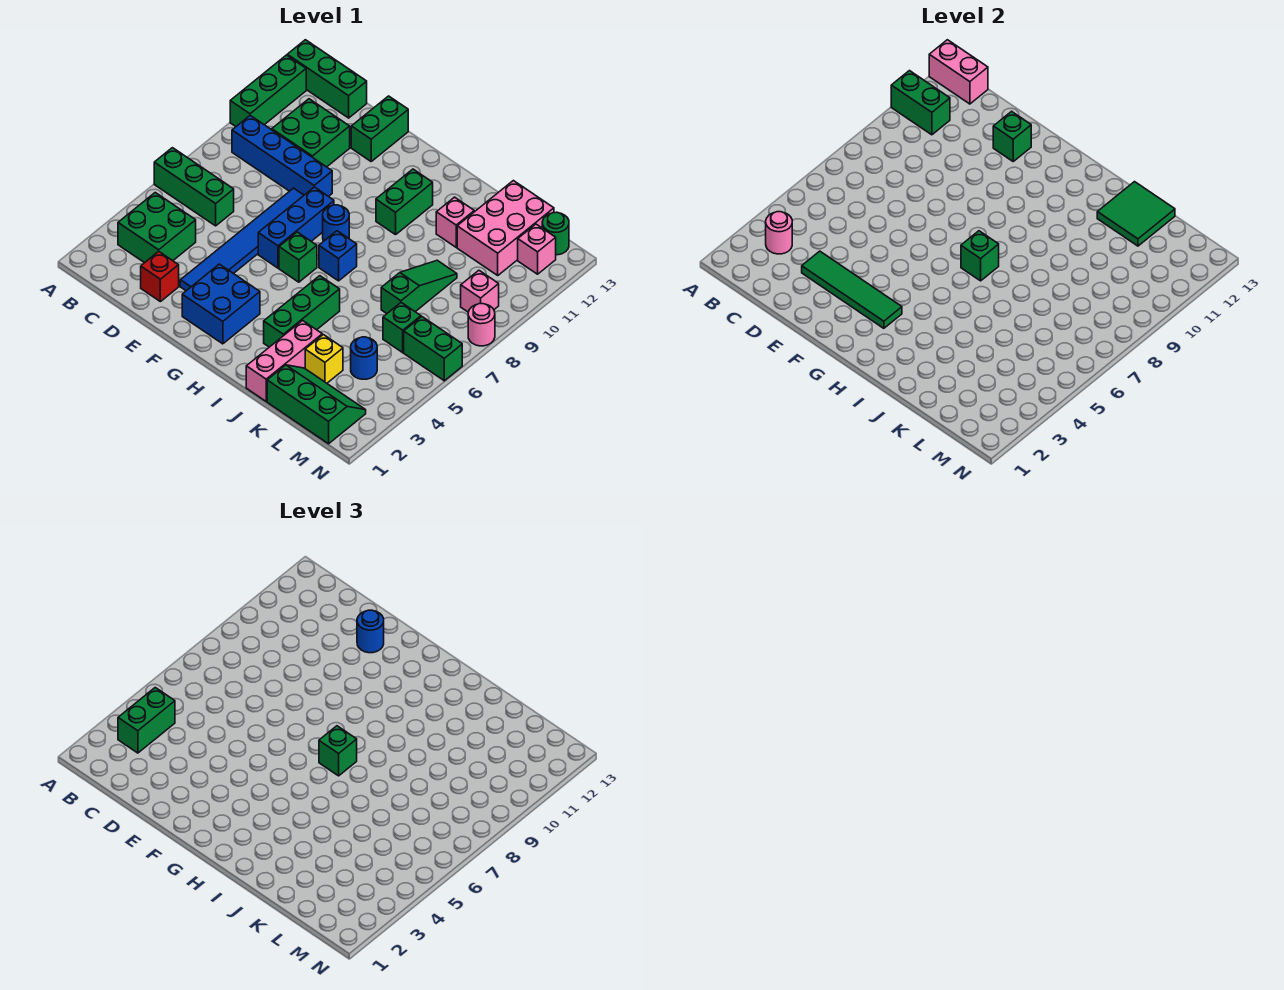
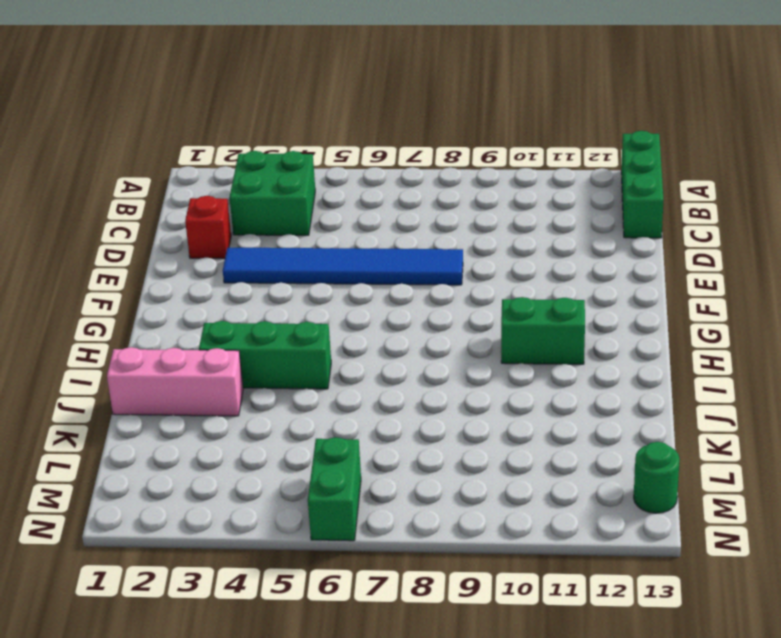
none -> green 1x3 brick [154,148,234,226]
none -> green 1x3 brick [230,55,306,126]
none -> blue 1x4 brick [232,116,332,197]
none -> green 2x2 brick [272,99,350,167]

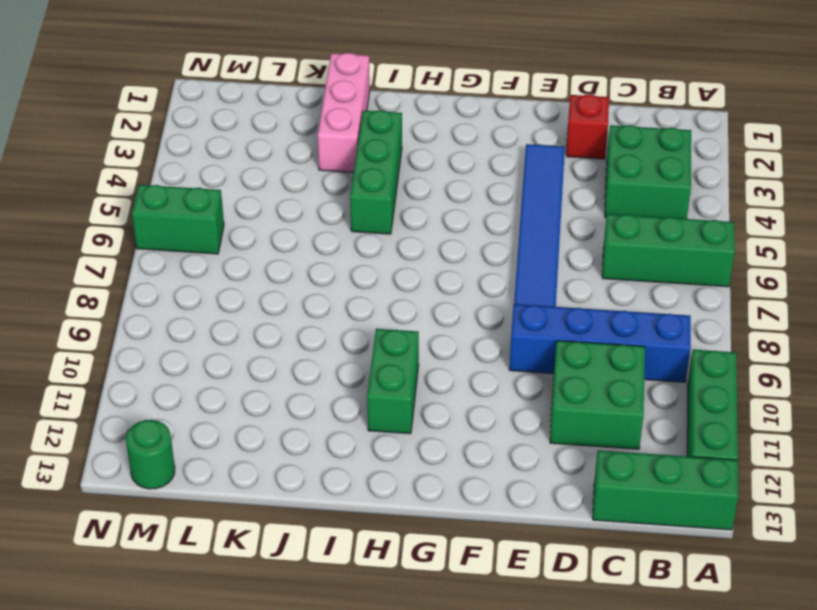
none -> green 1x2 brick [351,96,408,161]
none -> blue 2x2 brick [182,264,260,344]
none -> blue 1x3 brick [258,187,334,268]
none -> green 1x1 brick [279,232,317,282]

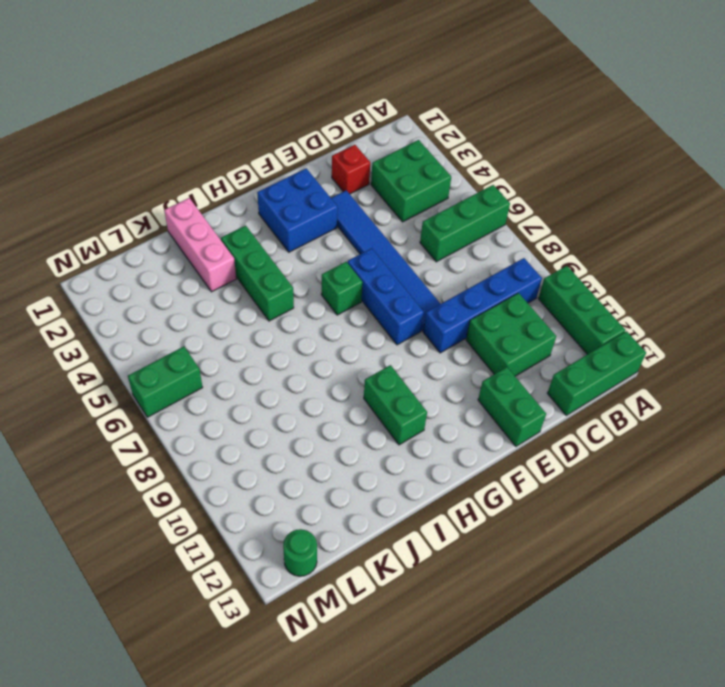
none -> blue 1x1 round brick [323,205,349,241]
none -> blue 1x1 brick [319,231,357,281]
none -> pink 1x1 brick [436,197,474,247]
none -> green 2x3 slope [267,365,366,444]

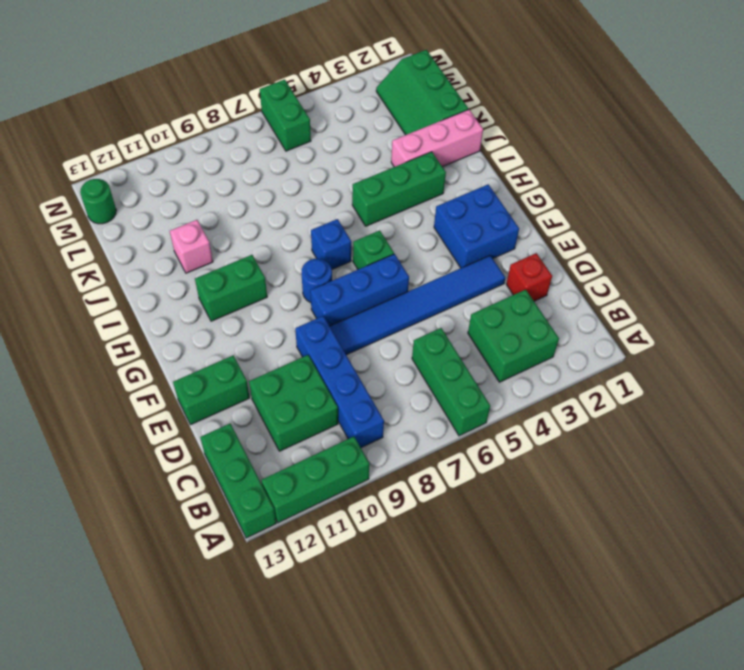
none -> yellow 1x1 brick [305,335,343,383]
none -> green 1x3 slope [381,260,457,314]
none -> pink 2x3 brick [457,181,554,275]
none -> blue 1x1 round brick [351,337,377,379]

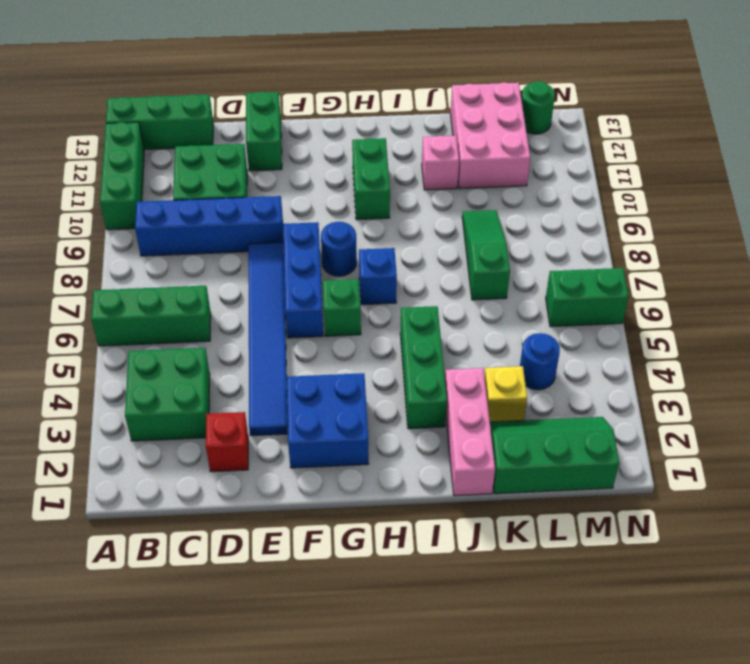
none -> green 1x1 brick [383,303,421,353]
none -> pink 1x1 brick [461,270,499,312]
none -> pink 1x1 brick [518,224,556,274]
none -> pink 1x1 round brick [468,304,495,346]

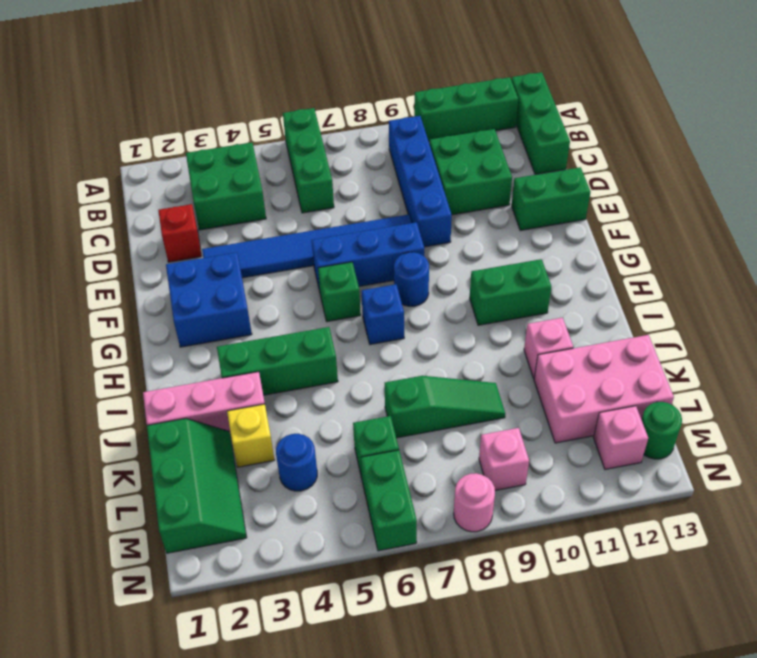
none -> green 1x2 brick [891,71,950,135]
none -> pink 1x2 brick [929,40,988,104]
none -> pink 1x1 round brick [766,212,792,254]
none -> green 1x4 tile [802,251,902,328]

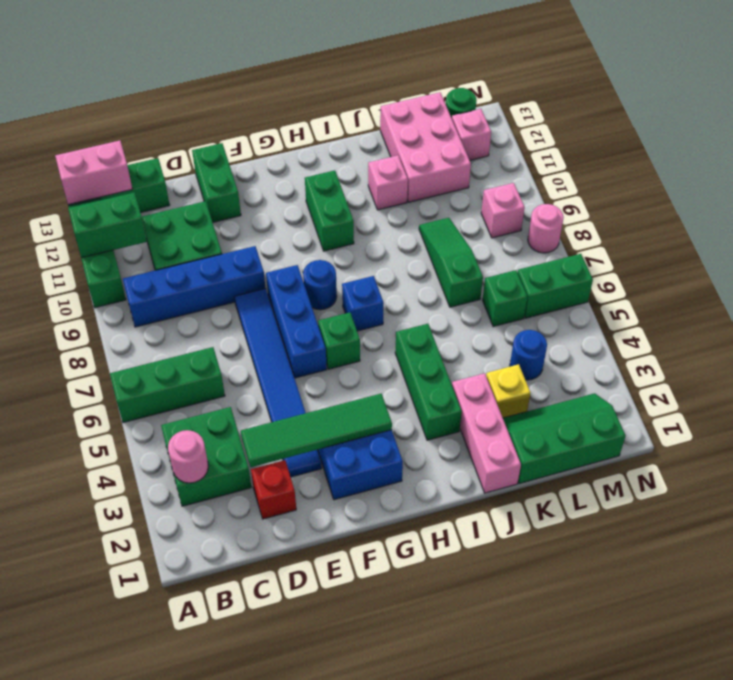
none -> green 1x1 brick [993,111,1031,161]
none -> green 1x1 brick [961,231,999,281]
none -> green 2x2 tile [1097,182,1175,246]
none -> green 1x2 brick [118,688,175,753]

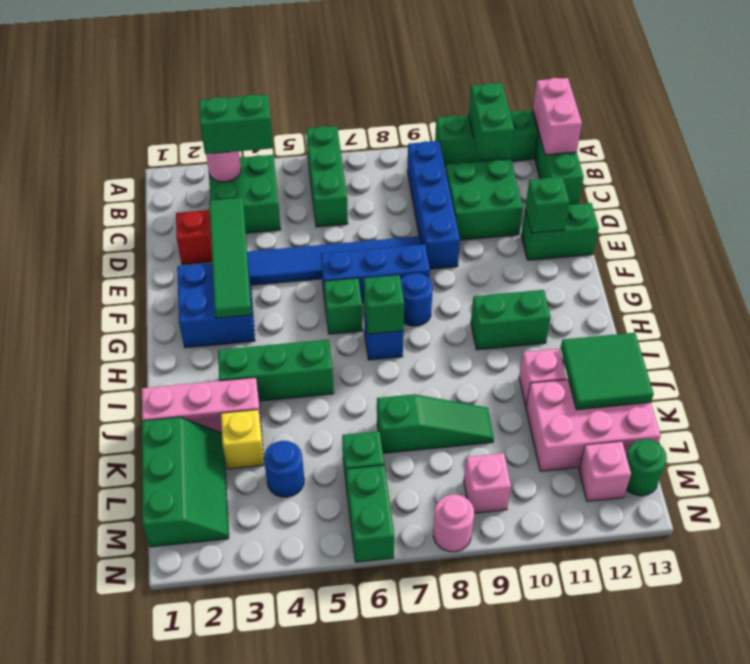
none -> blue 1x1 round brick [357,610,384,653]
none -> green 1x1 brick [319,726,357,776]

